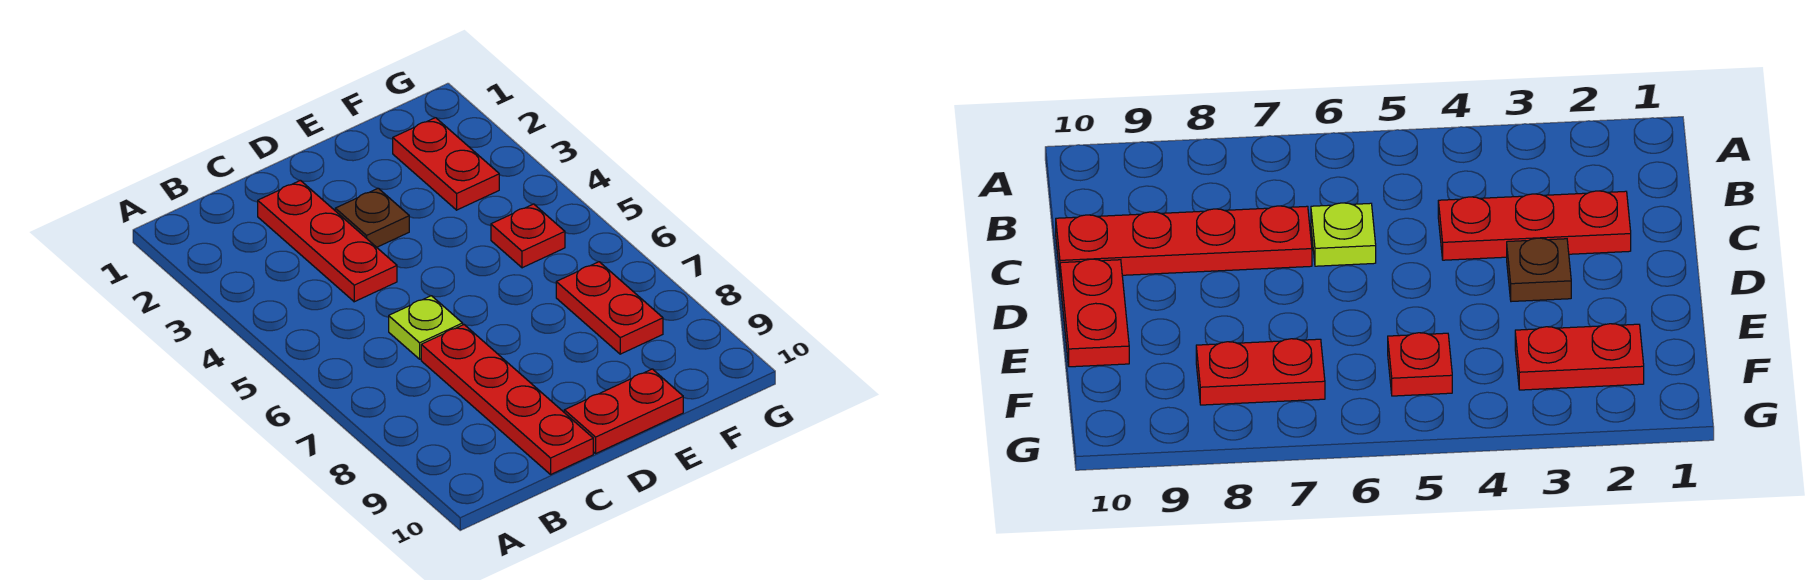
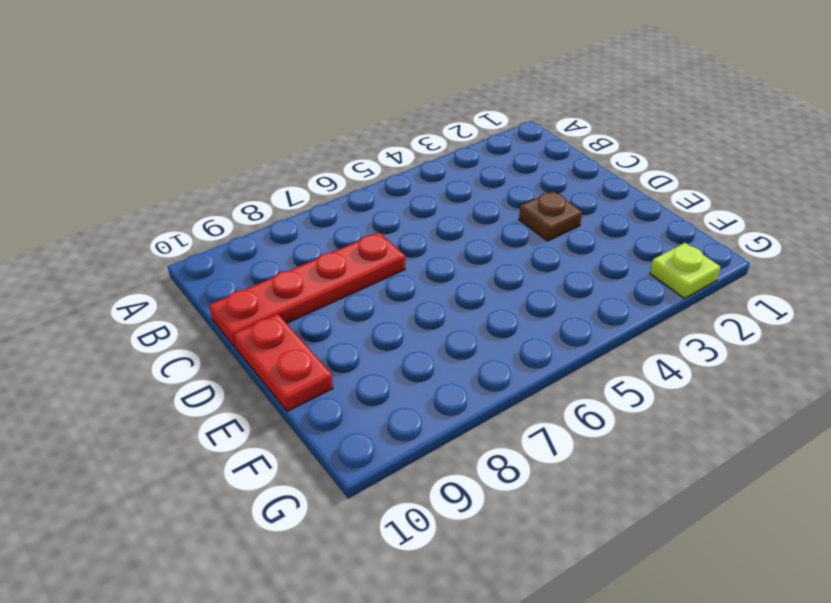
lime 1x1 plate [650,243,720,298] -> lime 1x1 plate moved to [389,296,463,359]
none -> red 1x3 plate [258,180,397,302]
none -> red 1x2 plate [393,118,499,210]

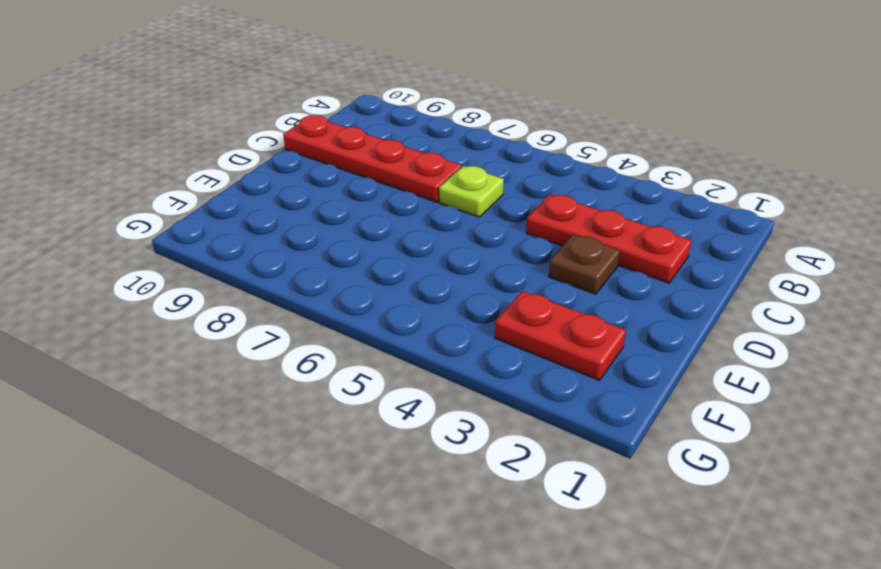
none -> red 1x2 plate [564,369,683,453]
none -> red 1x1 plate [491,204,565,268]

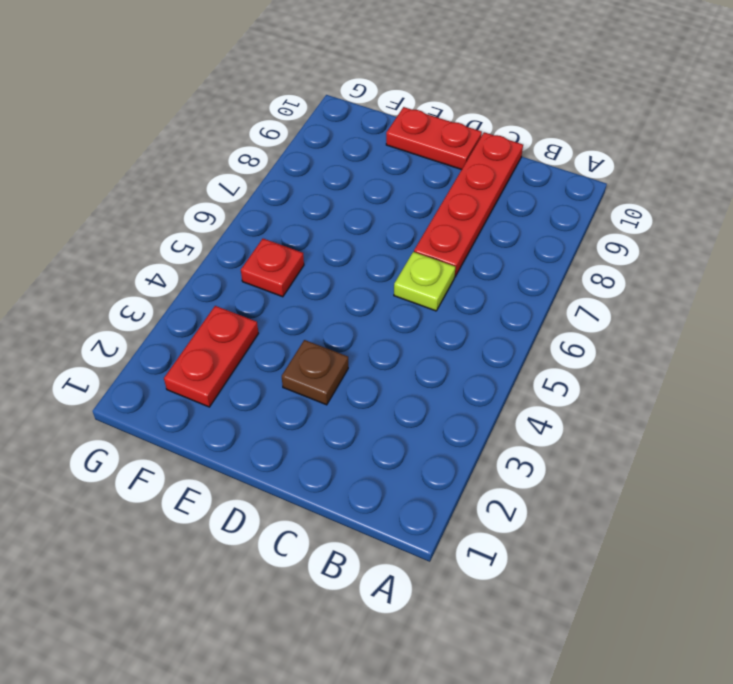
none -> red 1x3 plate [258,180,397,302]
none -> red 1x2 plate [556,262,663,354]

